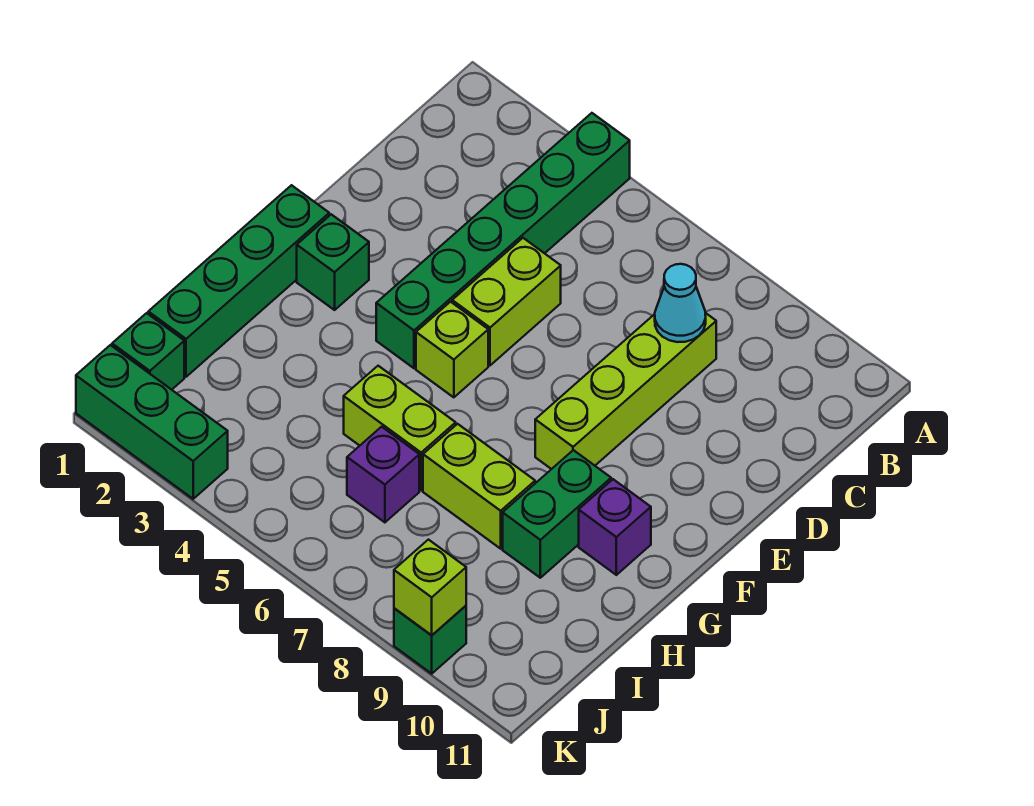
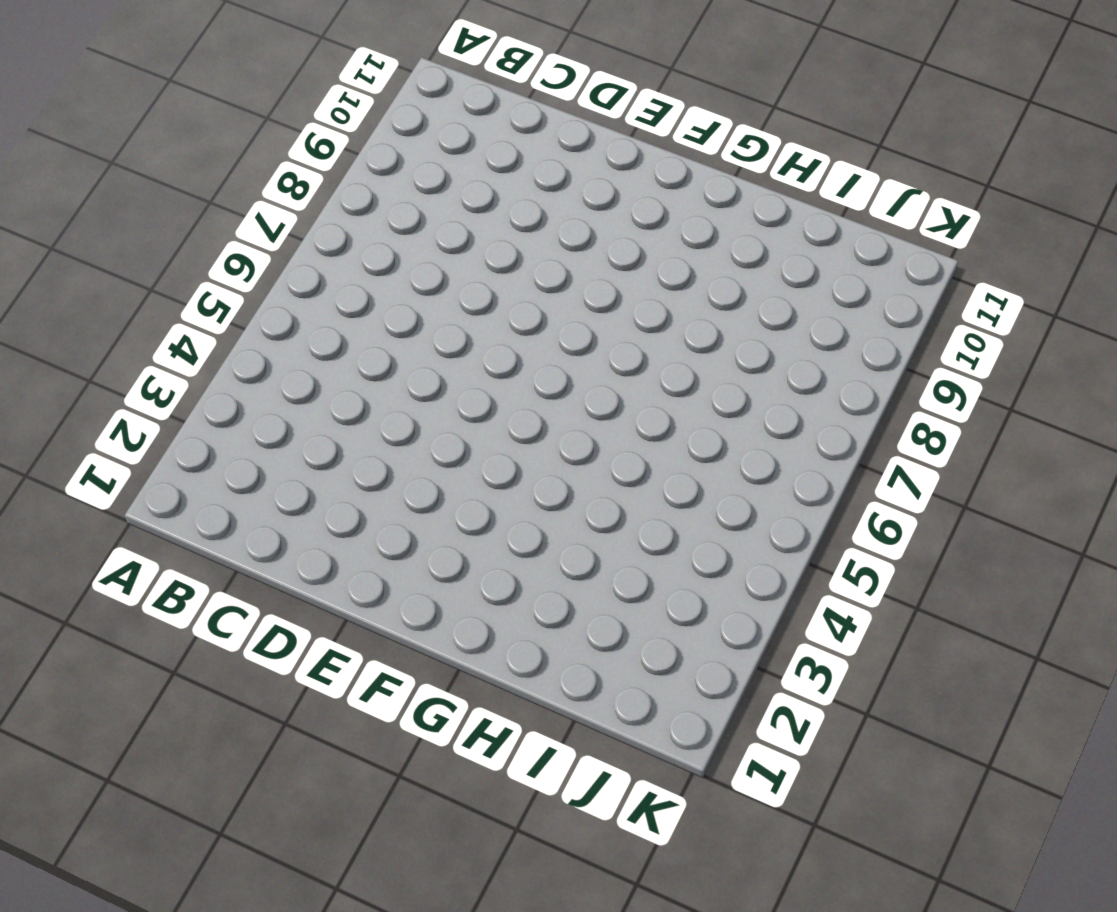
none -> green 1x6 brick [376,113,630,368]
none -> lime 1x4 brick [535,313,716,469]
none -> lime 1x2 brick [452,238,561,365]

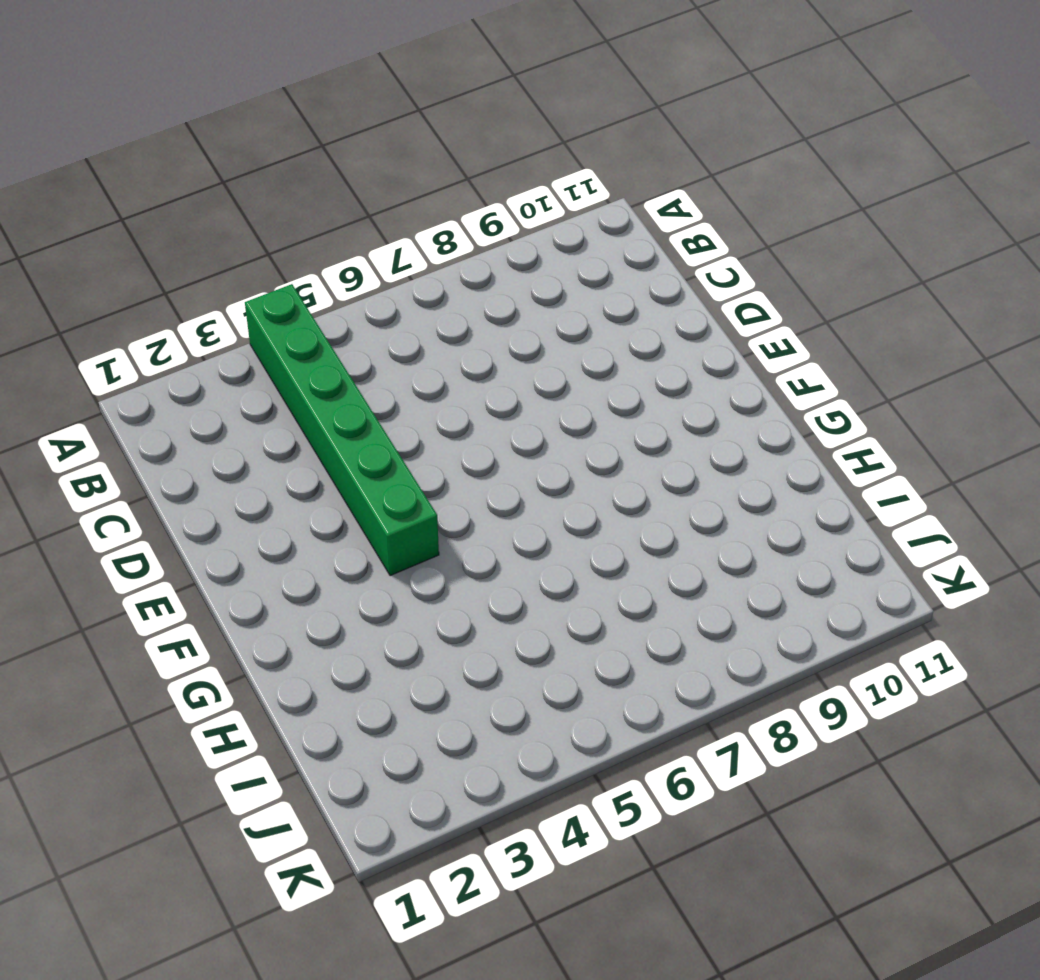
none -> lime 1x4 brick [535,313,716,469]
none -> lime 1x2 brick [452,238,561,365]
none -> green 1x4 brick [148,185,329,377]

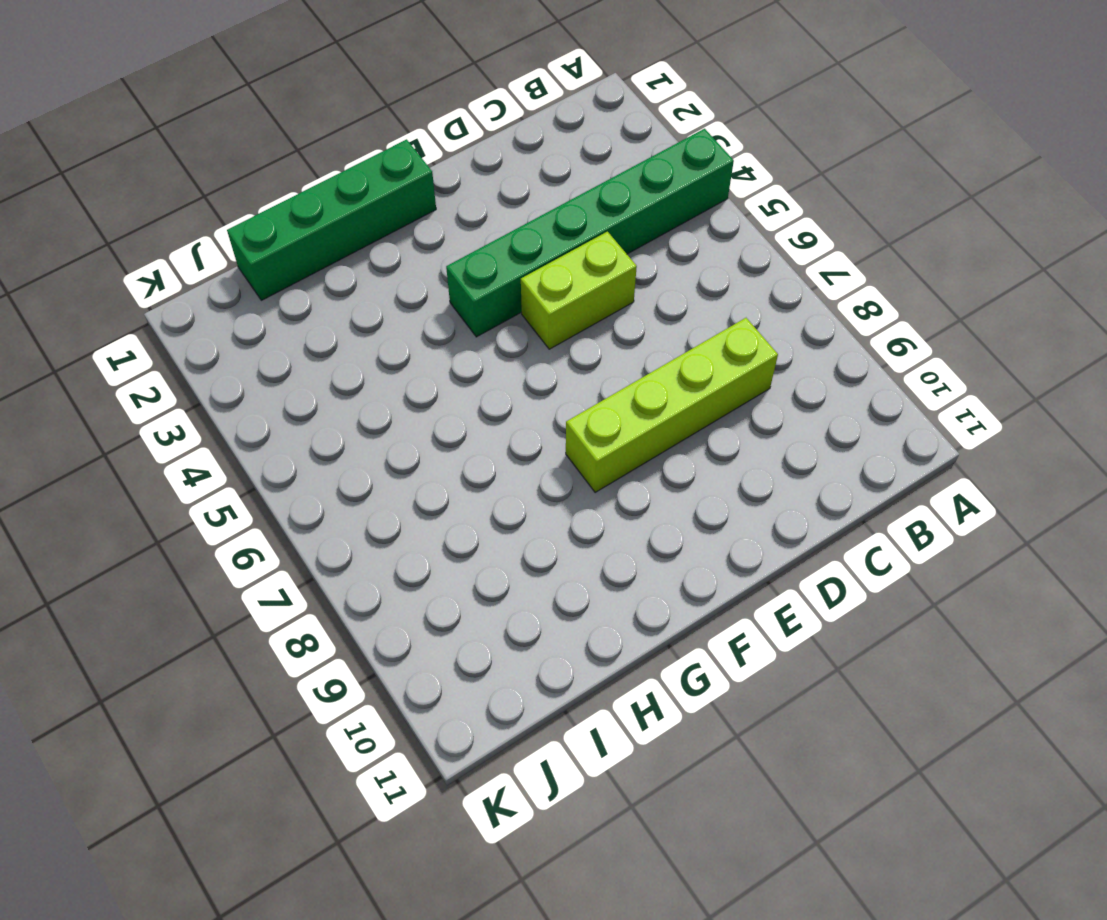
none -> green 1x1 brick [297,214,369,310]
none -> lime 1x1 brick [416,302,488,397]
none -> green 1x2 brick [503,450,611,578]

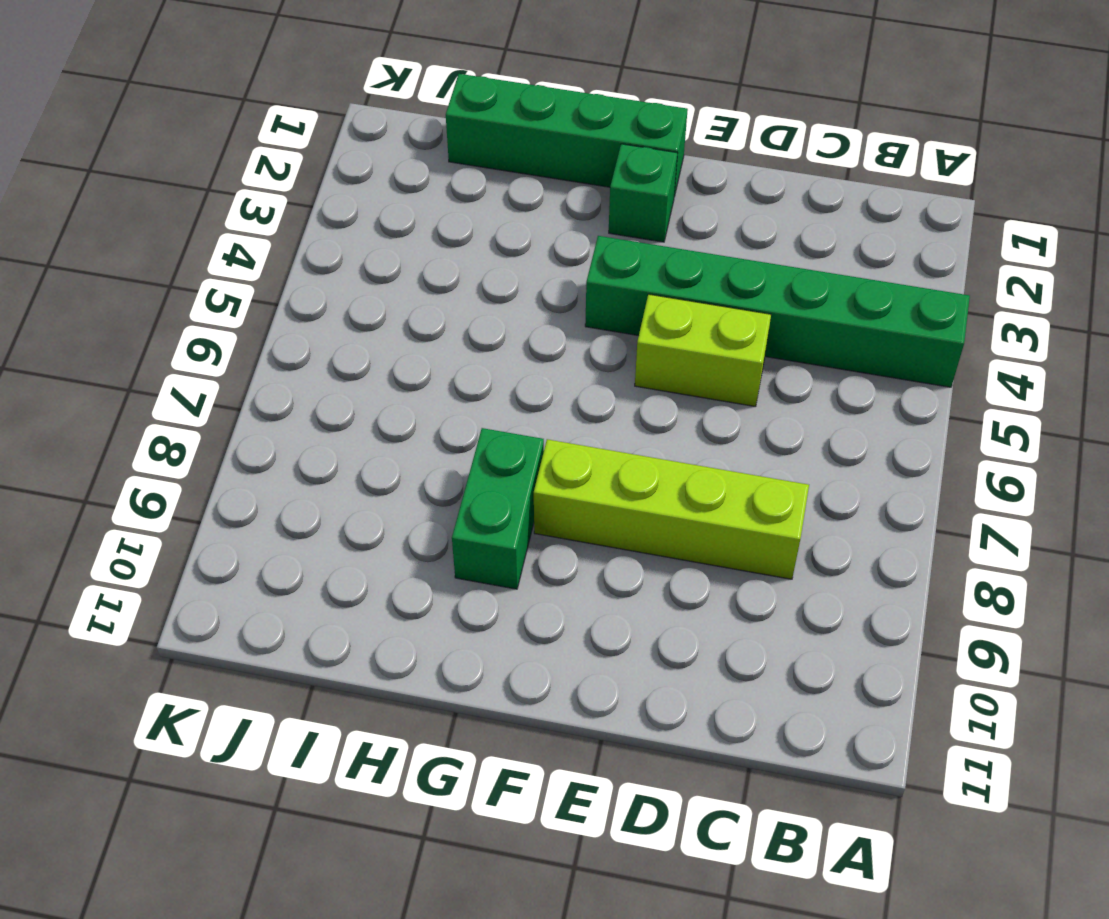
green 1x2 brick [452,428,544,589] -> green 1x2 brick turned to [503,450,611,578]
none -> lime 1x1 brick [416,302,488,397]
none -> purple 1x1 brick [579,479,651,575]
none -> lime 1x2 brick [344,366,456,490]

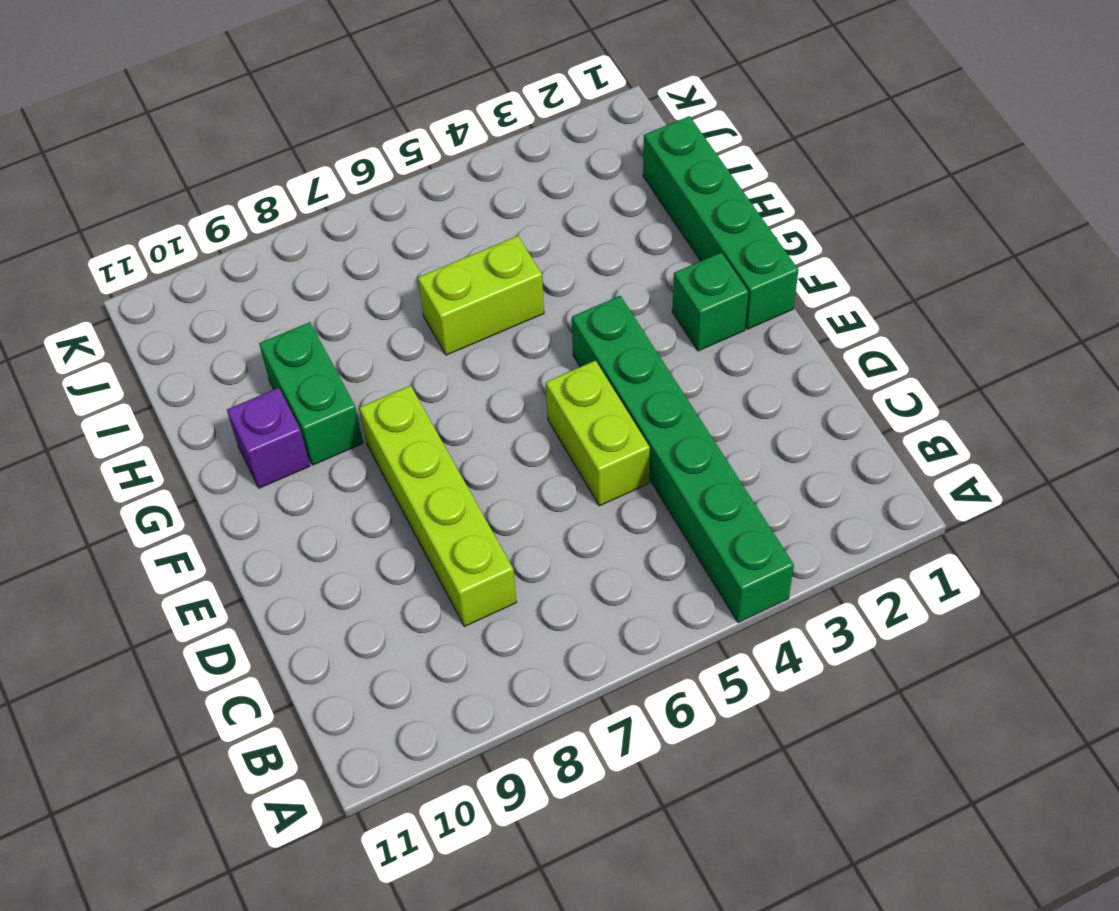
none -> lime 1x1 brick [416,302,488,397]
none -> lime 1x2 brick [423,424,535,549]
none -> purple 1x1 brick [347,427,419,522]

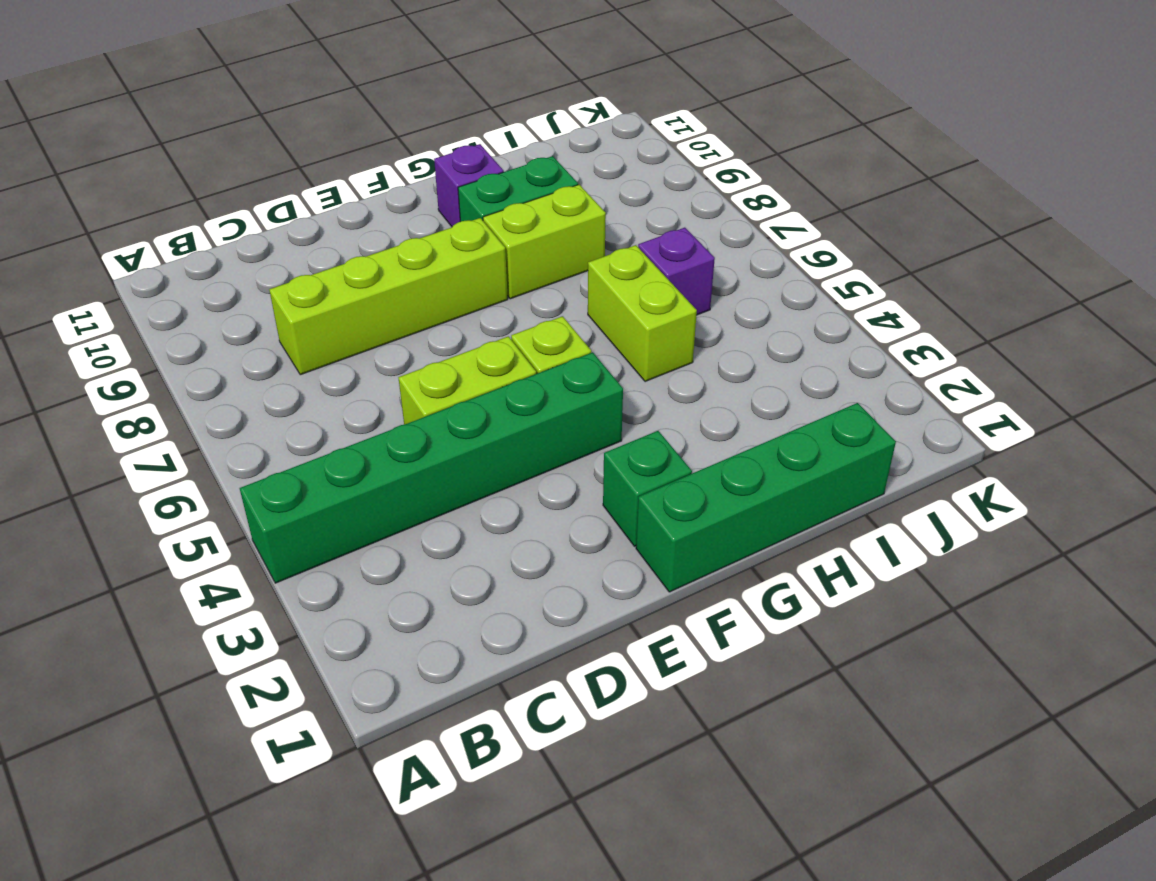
lime 1x2 brick [483,185,606,299] -> lime 1x2 brick turned to [423,424,535,549]
none -> green 1x1 brick [112,313,184,390]
none -> green 1x3 brick [76,345,228,499]
none -> green 1x1 brick [394,606,466,674]

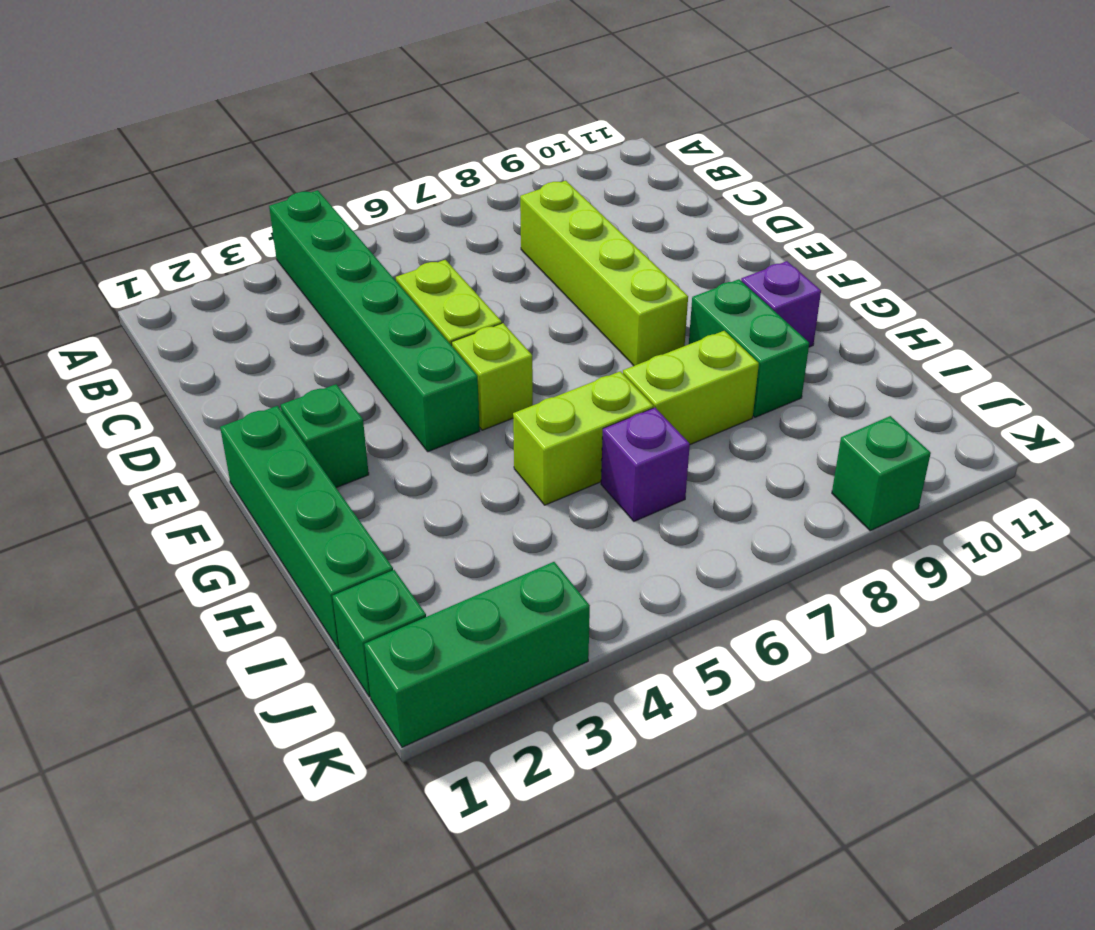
none -> cyan 1x1 cone [655,264,706,342]
none -> lime 1x1 brick [394,540,466,635]

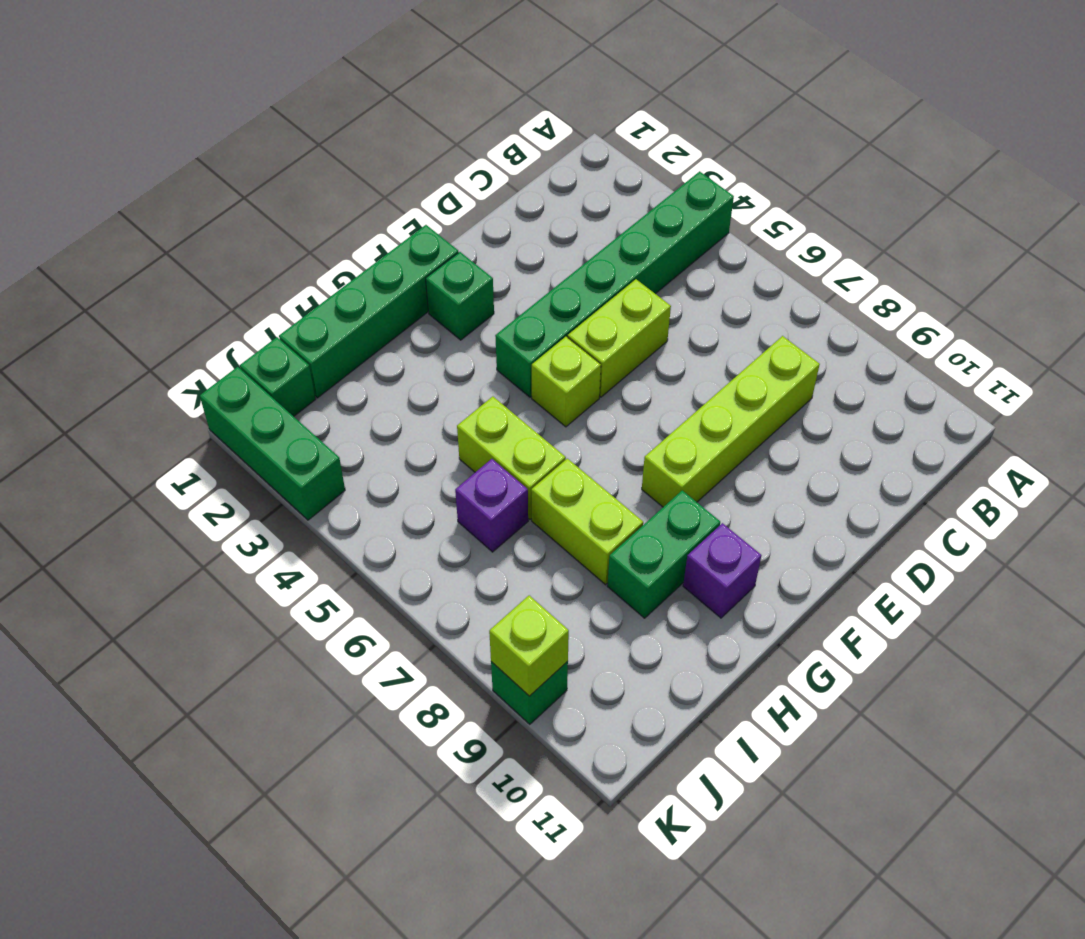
none -> cyan 1x1 cone [655,264,706,342]

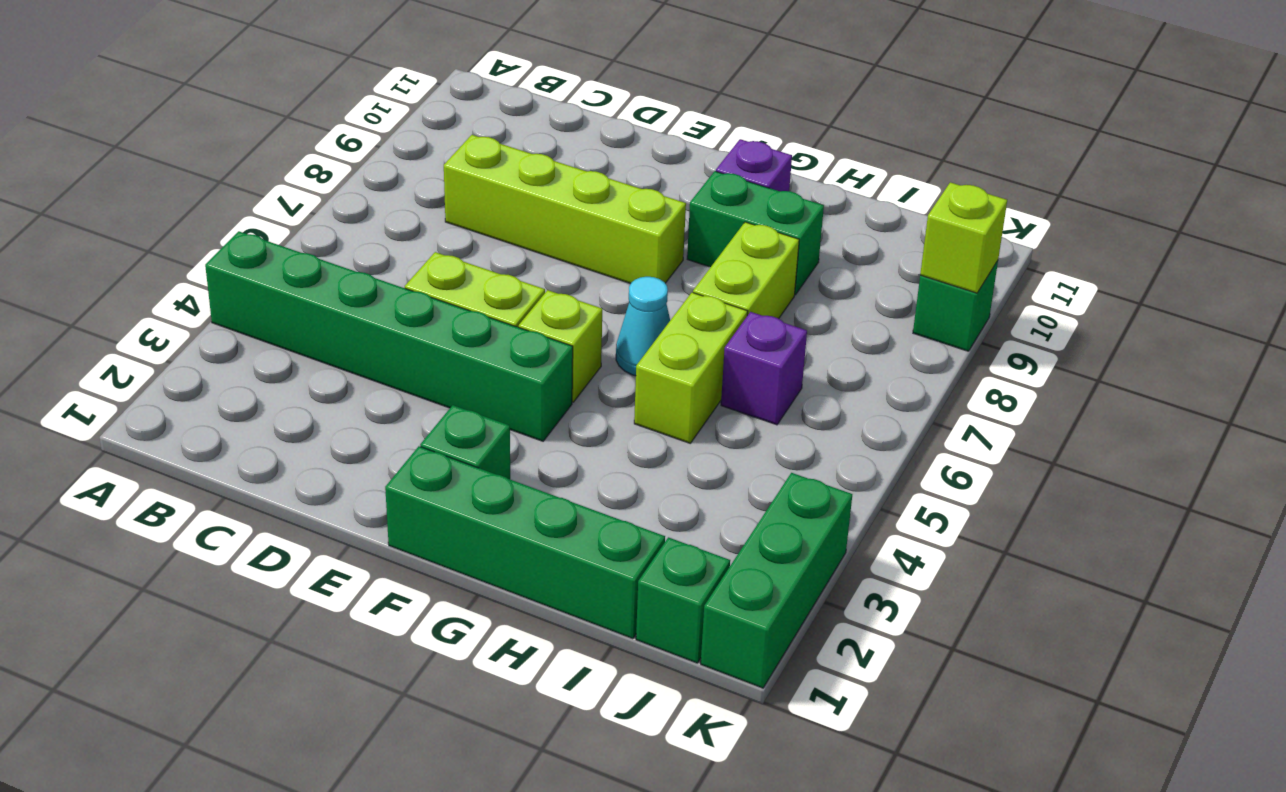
cyan 1x1 cone [616,277,670,376] -> cyan 1x1 cone moved to [655,264,706,342]

